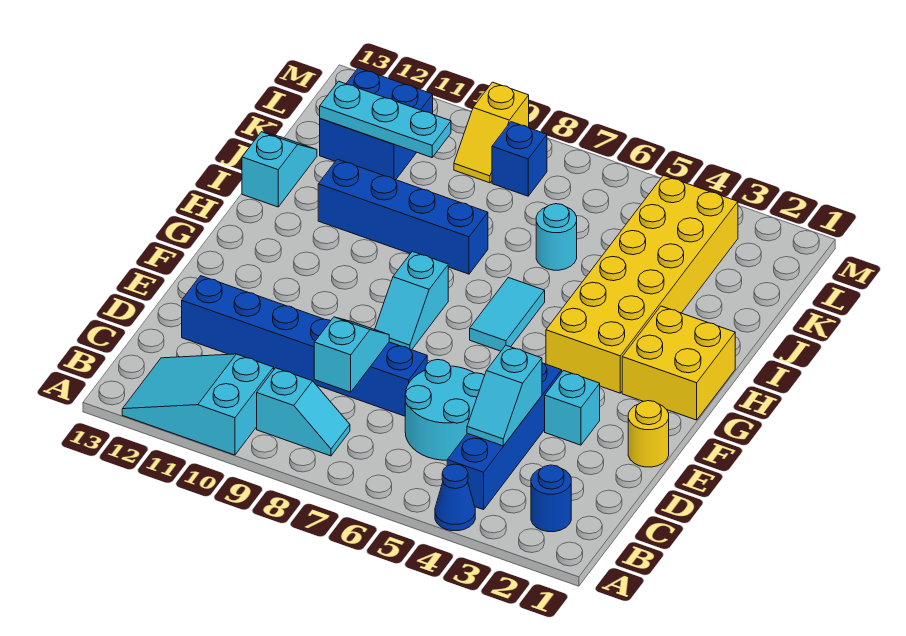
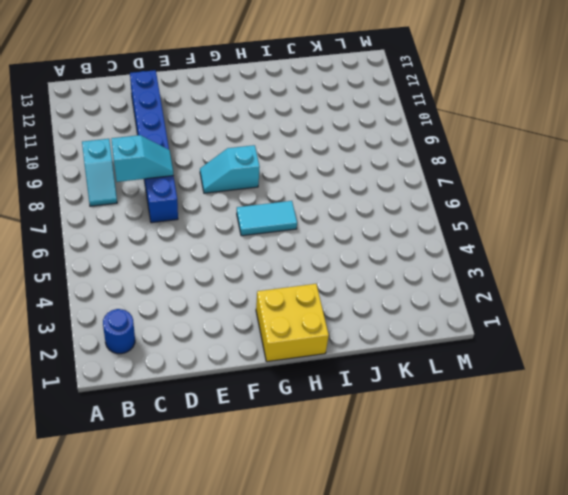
none -> blue 1x1 cone [435,464,475,531]
none -> cyan 2x3 slope [122,354,274,455]
none -> blue 1x4 brick [447,363,562,510]

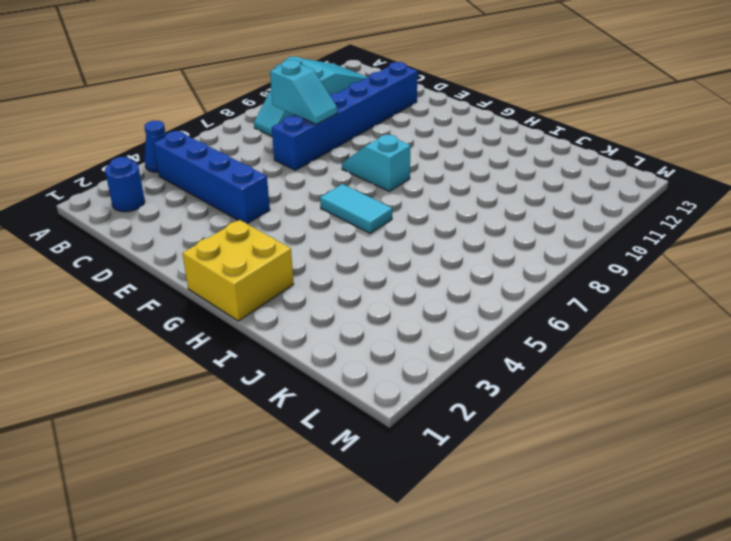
none -> cyan 2x2 round brick [405,360,485,460]
none -> yellow 1x1 round brick [628,401,669,467]
none -> cyan 1x1 brick [545,371,600,445]

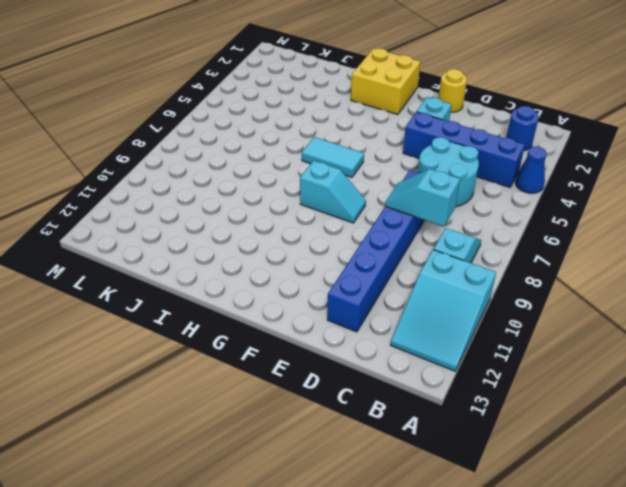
none -> yellow 2x6 brick [546,175,738,393]
none -> blue 1x4 brick [318,159,488,274]
none -> cyan 1x2 slope [242,132,317,207]

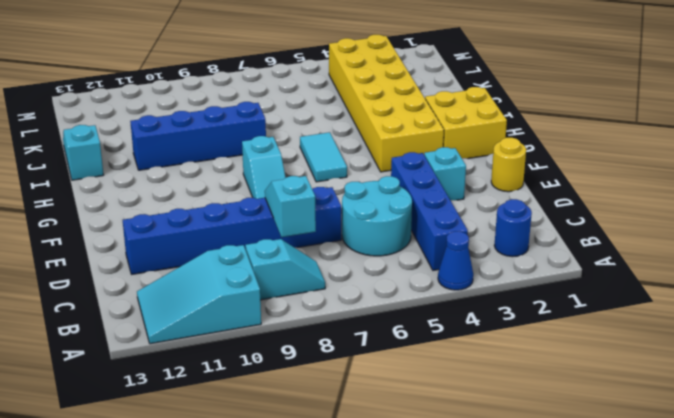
none -> cyan 1x1 round brick [536,204,577,270]
none -> blue 2x2 brick [320,68,433,180]
none -> blue 1x1 brick [492,122,547,196]

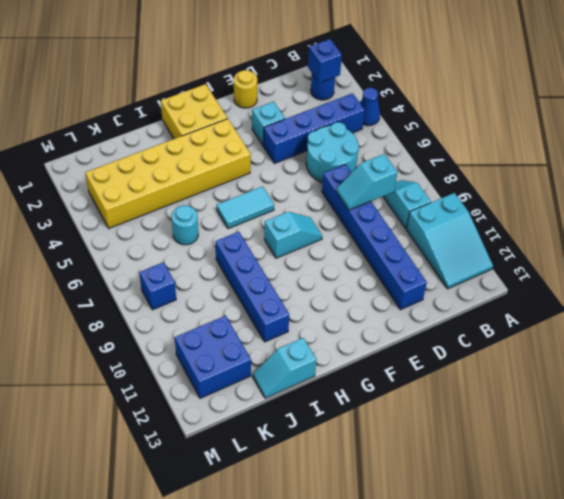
blue 1x1 brick [308,39,342,83] -> none
none -> yellow 1x2 slope [454,82,529,183]
none -> cyan 1x2 slope [467,345,542,446]
none -> cyan 1x3 plate [320,81,451,158]

